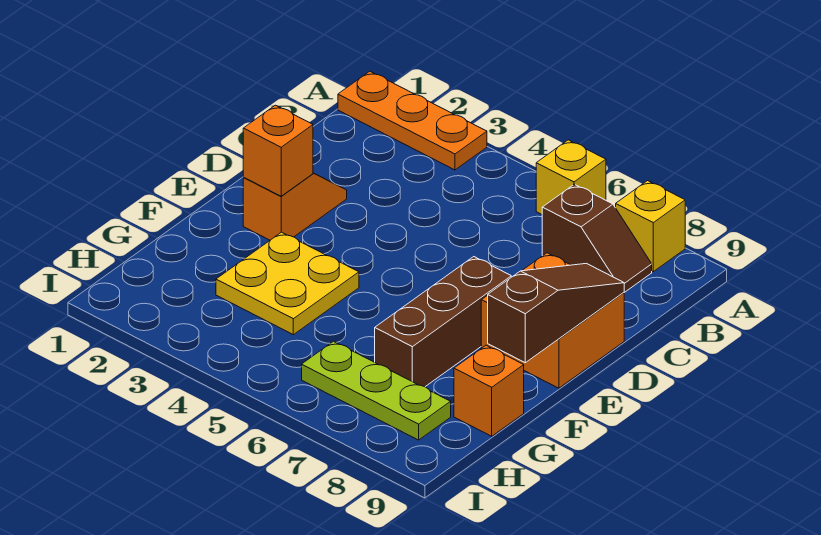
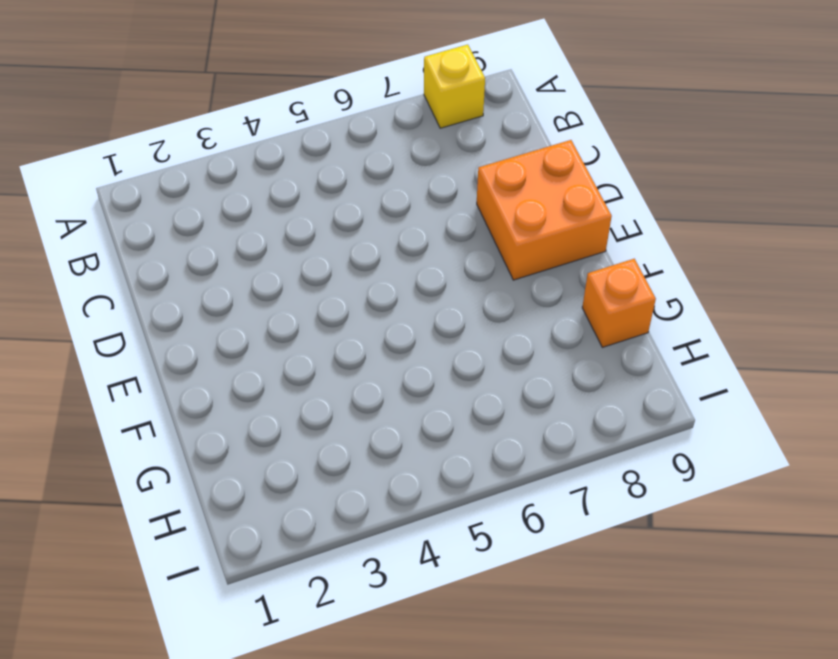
none -> orange 1x3 plate [338,71,487,170]
none -> yellow 1x1 brick [536,140,606,214]
none -> brown 1x2 slope [542,184,652,293]

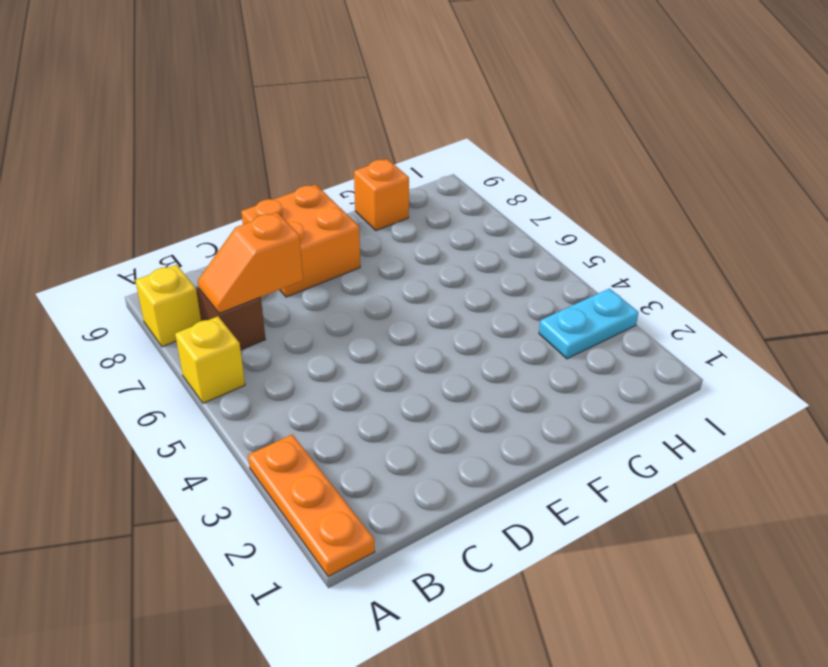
orange 1x2 slope [198,212,303,313] -> orange 1x2 slope moved to [243,173,347,240]
cyan 1x2 plate [539,289,639,359] -> none
none -> brown 1x3 brick [375,257,511,387]
none -> yellow 2x2 plate [216,232,359,335]
none -> lime 1x3 plate [302,341,451,440]

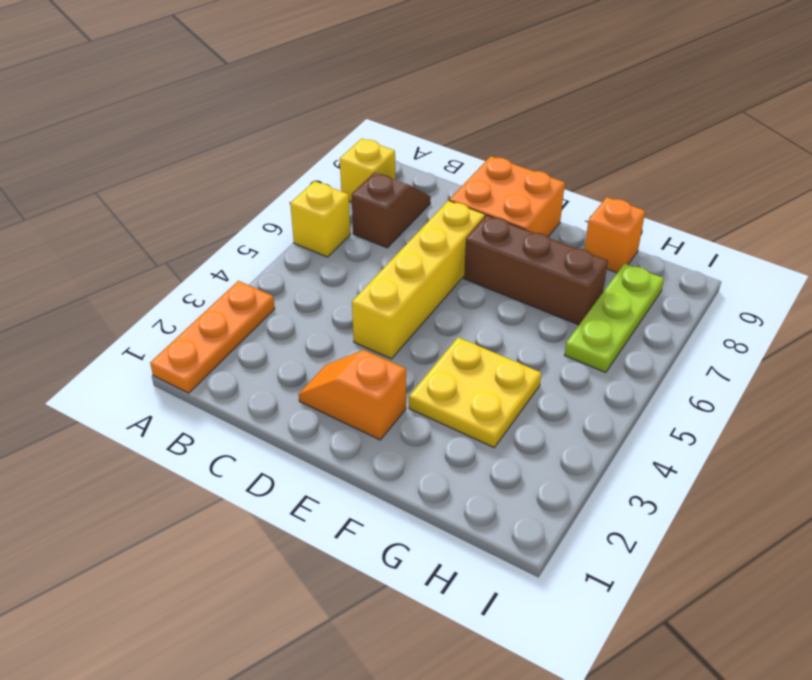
yellow 1x4 brick [352,201,485,359] -> none
none -> brown 1x3 slope [488,263,624,363]
none -> orange 1x1 brick [243,105,313,196]

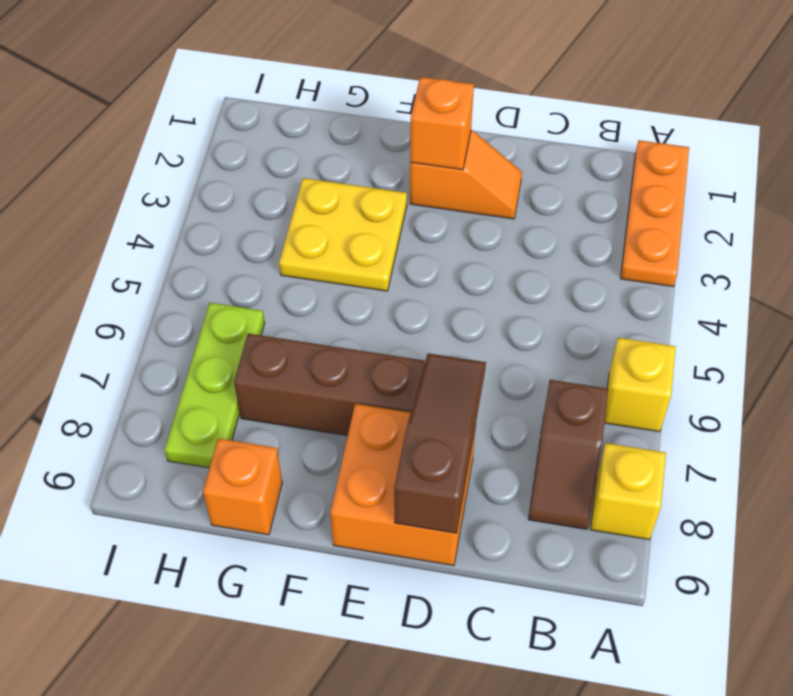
brown 1x3 slope [394,353,486,533] -> brown 1x3 slope turned to [488,263,624,363]

